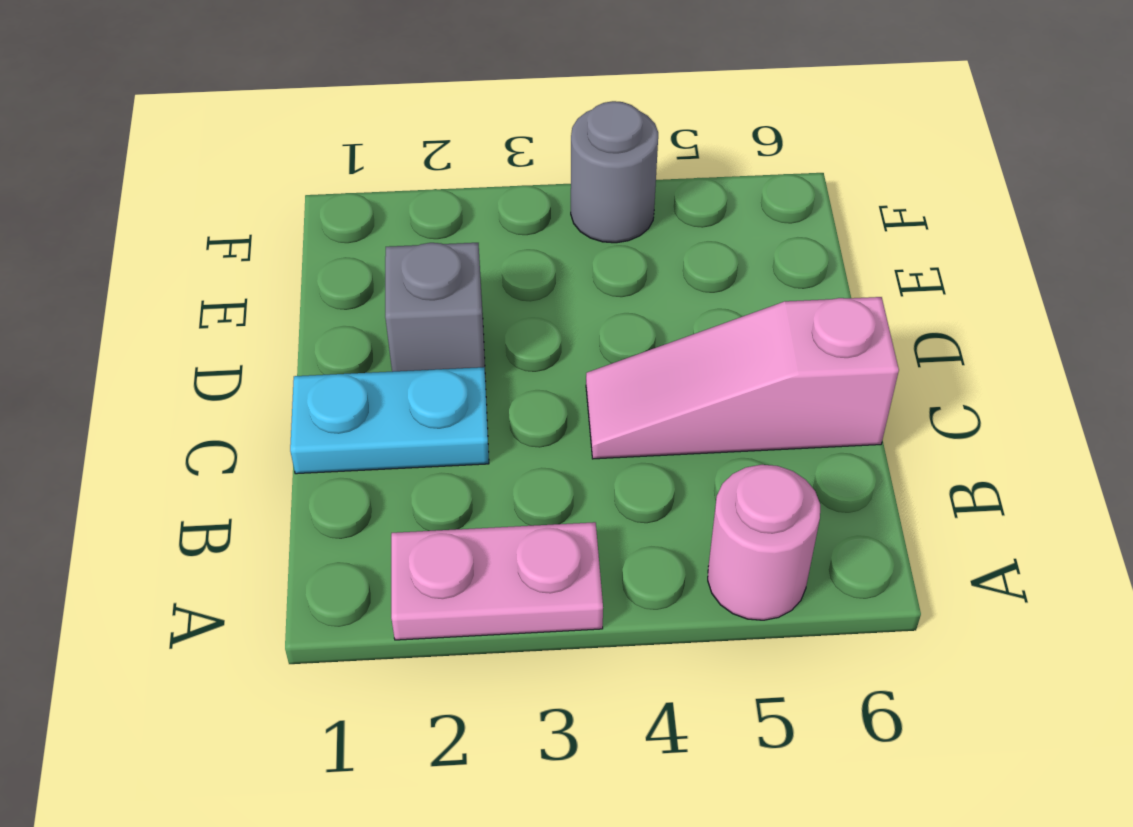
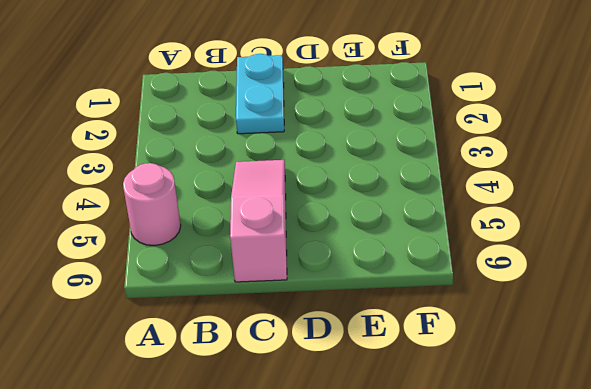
none -> pink 1x2 plate [391,522,603,640]
none -> grey 1x1 brick [385,243,486,382]

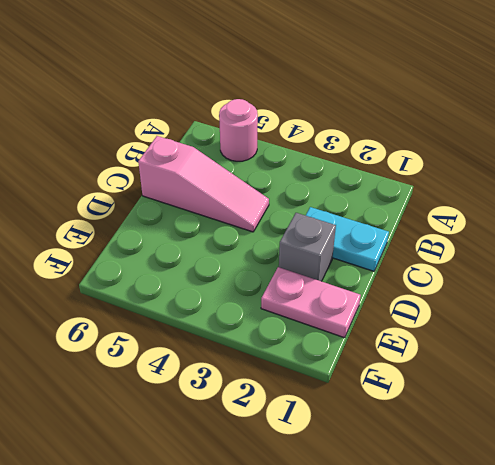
pink 1x2 plate [261,267,361,338] -> pink 1x2 plate moved to [391,522,603,640]
none -> grey 1x1 round brick [571,101,658,243]

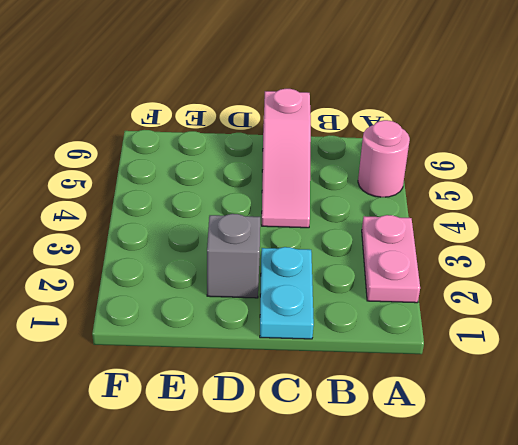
none -> grey 1x1 round brick [571,101,658,243]

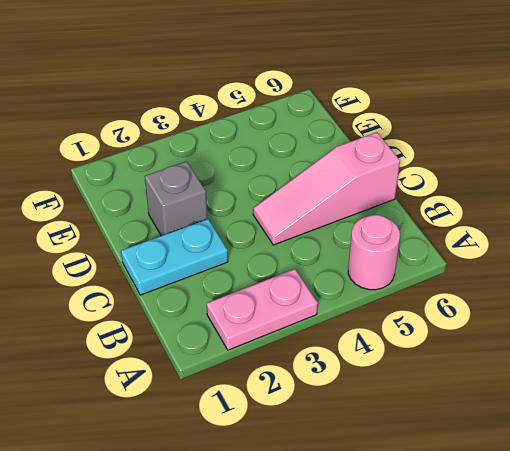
none -> grey 1x1 round brick [571,101,658,243]

